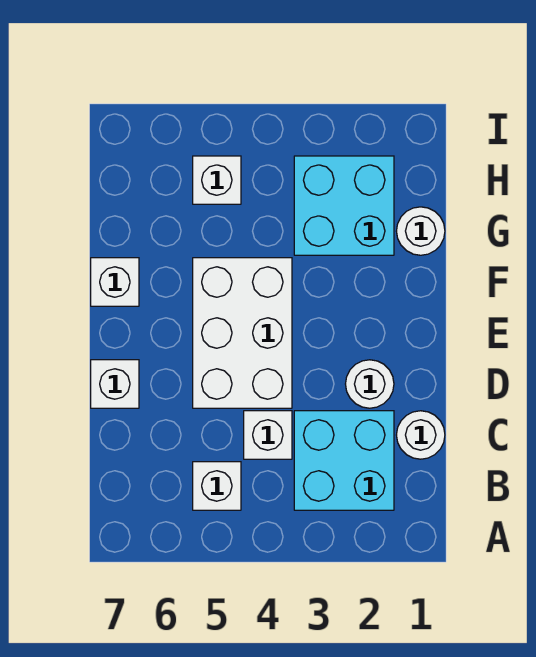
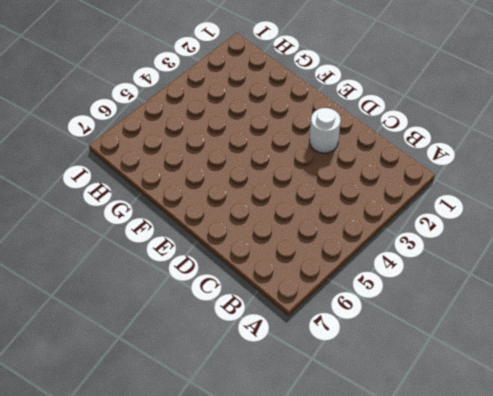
none -> cyan 2x2 brick [294,411,394,510]
none -> white 1x1 brick [193,462,241,510]

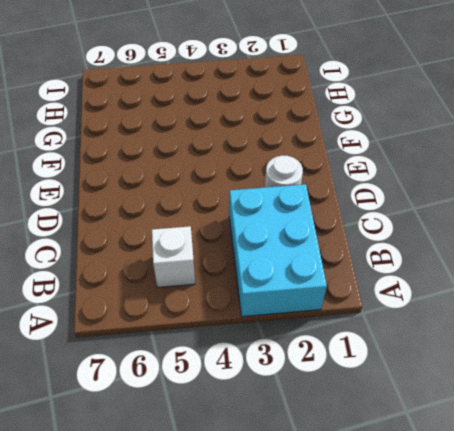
cyan 2x3 brick [229,184,327,317] -> cyan 2x2 brick [294,411,394,510]
none -> white 1x1 round brick [397,411,445,459]
none -> white 1x1 brick [244,411,292,459]

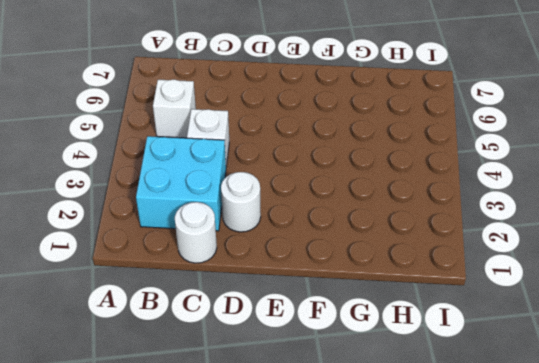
none -> white 2x3 brick [193,258,292,408]
none -> white 1x1 brick [91,360,139,408]

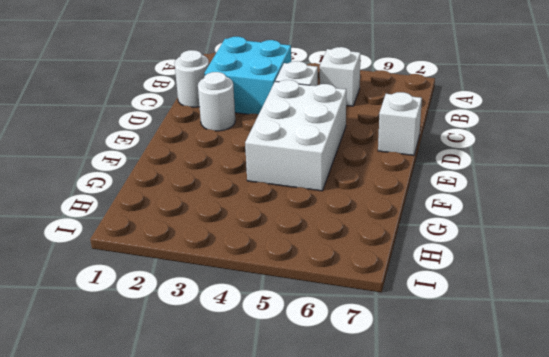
none -> white 1x1 brick [91,258,139,306]
none -> white 1x1 round brick [396,207,445,255]

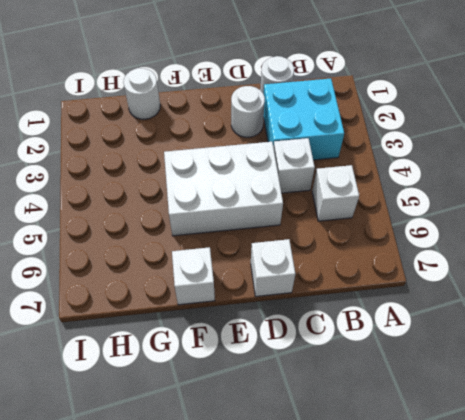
none -> cyan 2x2 brick [294,156,394,255]
none -> white 1x1 brick [193,156,241,204]

